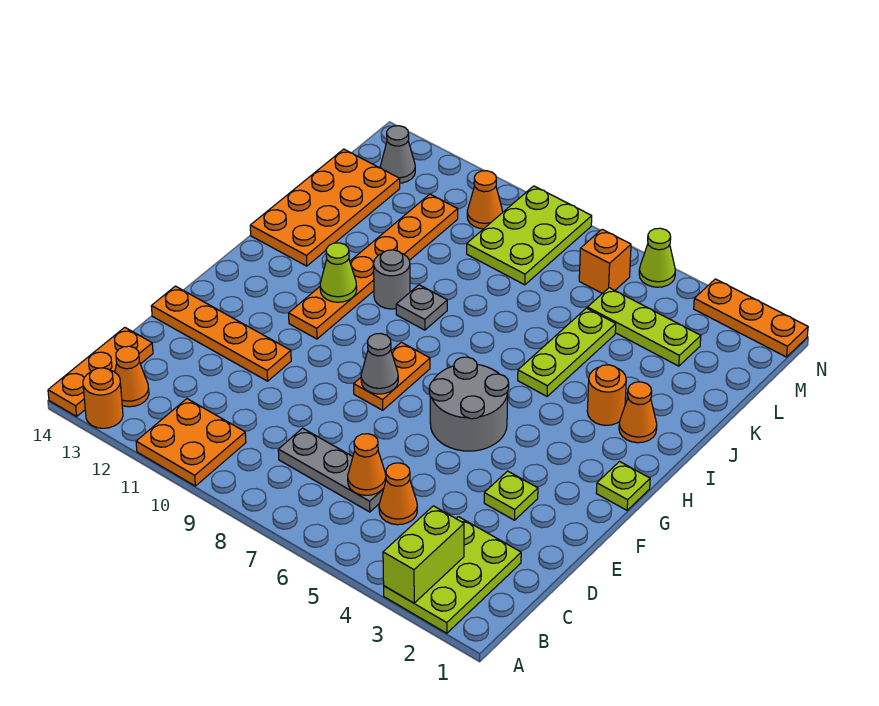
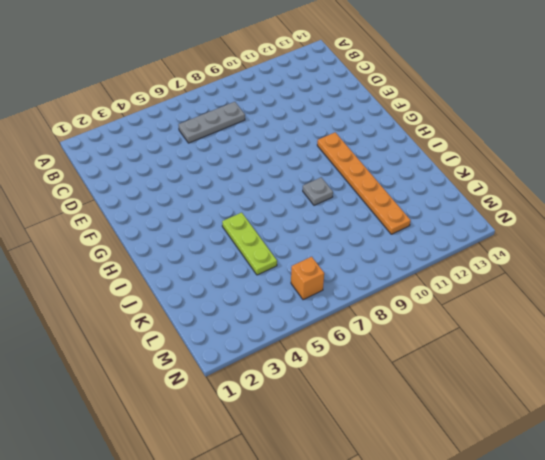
none -> lime 2x3 plate [384,517,521,633]
none -> orange 2x2 plate [136,399,246,486]
none -> orange 1x1 round brick [83,368,123,428]
none -> orange 1x3 plate [48,327,153,416]

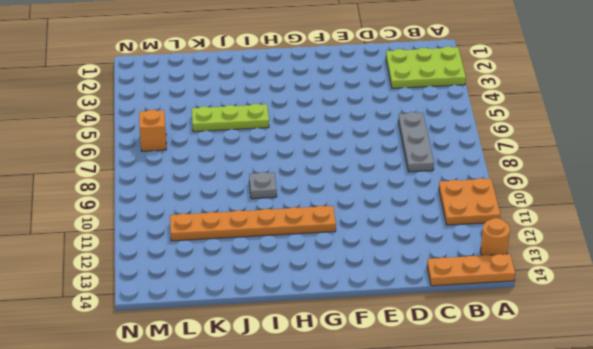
none -> orange 1x1 cone [115,346,149,407]
none -> orange 1x1 cone [379,463,417,525]
none -> lime 1x1 plate [484,471,538,520]
none -> orange 1x4 plate [151,286,291,381]

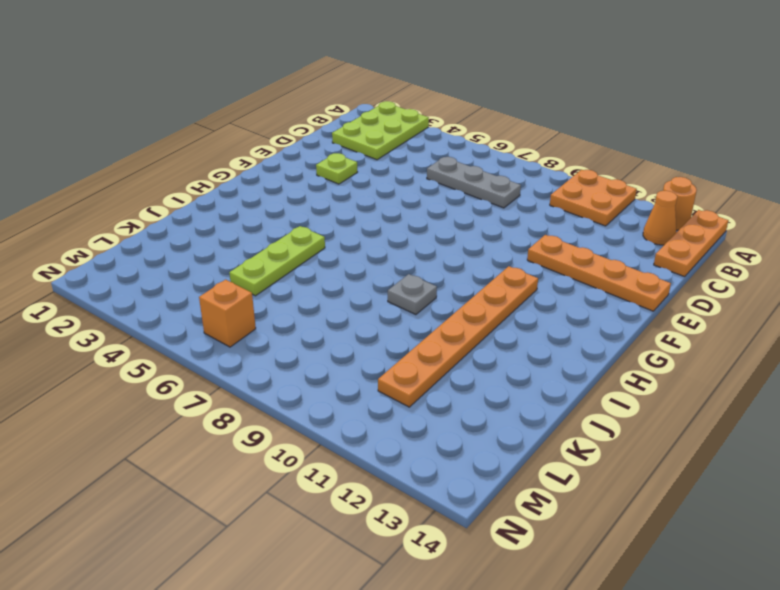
none -> orange 1x1 cone [379,463,417,525]
none -> grey 2x2 round brick [429,357,509,451]
none -> orange 1x2 plate [354,342,430,410]
none -> lime 1x1 plate [596,462,650,510]

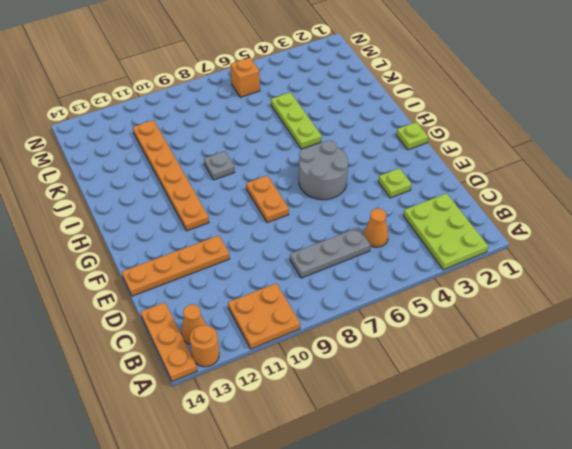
none -> orange 1x1 cone [619,382,657,443]
none -> orange 1x1 round brick [587,365,626,425]
none -> grey 1x1 round brick [374,250,410,309]
none -> orange 2x4 plate [250,149,400,266]

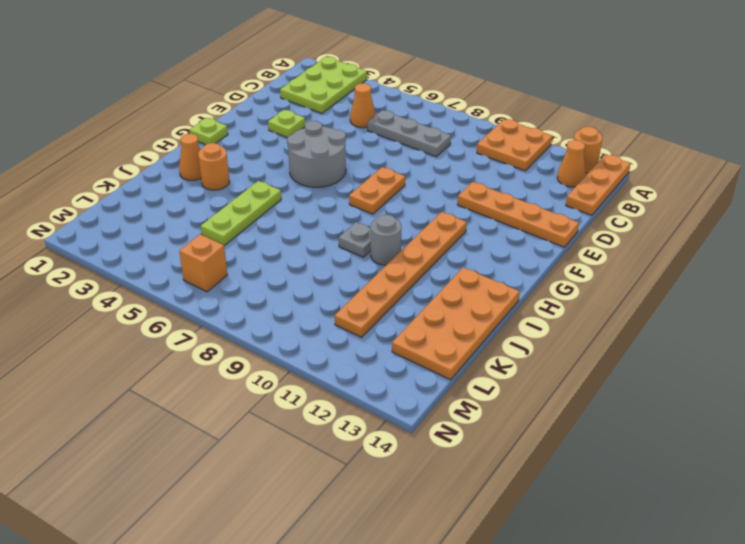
none -> lime 1x3 plate [587,288,701,366]
none -> lime 2x3 plate [467,186,592,285]
none -> orange 1x1 cone [467,171,503,229]
none -> grey 1x1 cone [380,126,415,183]

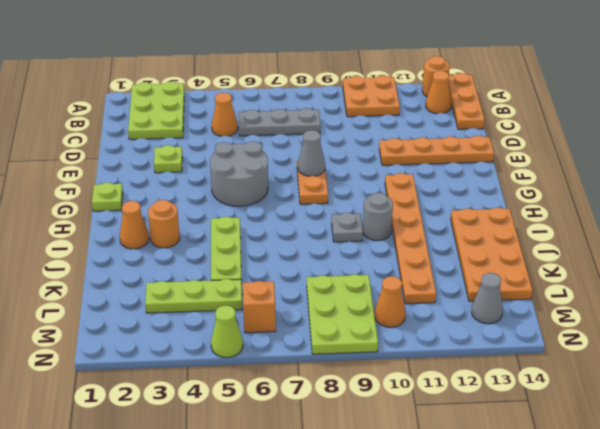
none -> orange 1x3 plate [694,279,808,357]
none -> lime 1x2 brick [383,506,464,603]
none -> orange 1x1 cone [348,434,386,495]
none -> lime 1x1 cone [320,243,357,302]

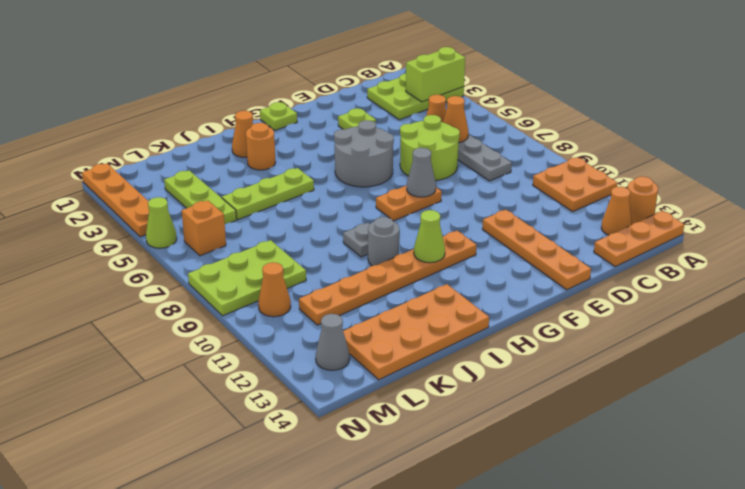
lime 2x2 round brick [400,115,460,181] -> none
orange 1x4 plate [82,163,149,237] -> orange 1x3 plate [694,279,808,357]

